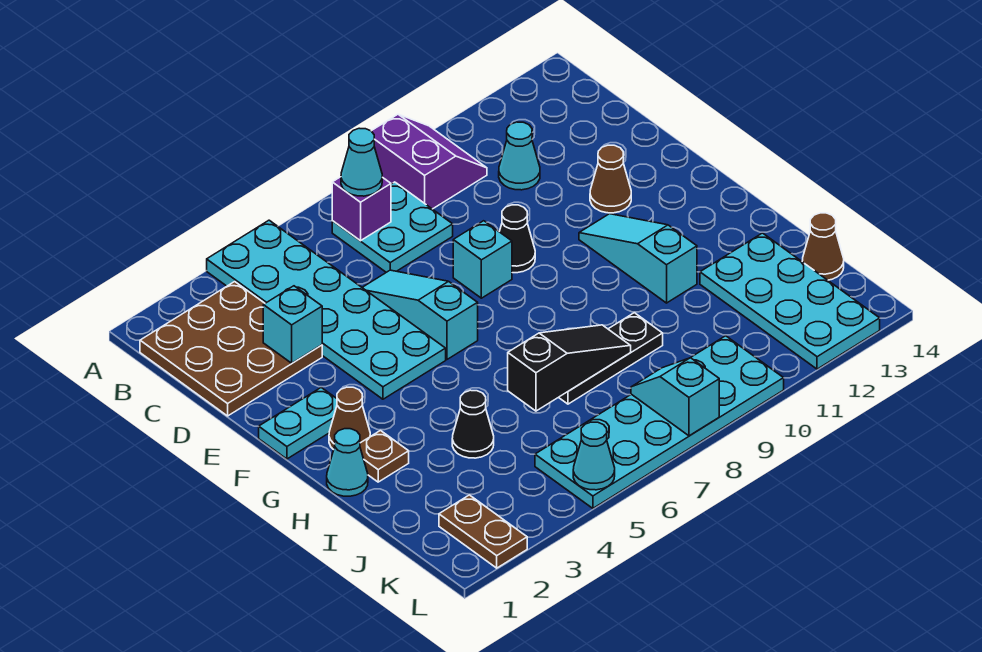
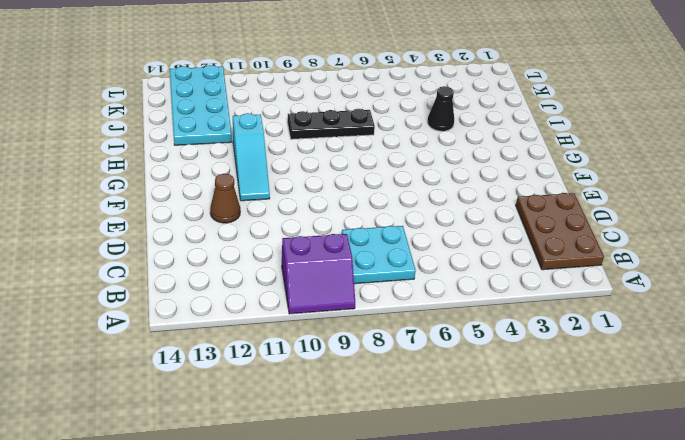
purple 2x2 slope [282,234,355,314] -> purple 2x2 slope turned to [372,114,487,209]
brown 2x3 plate [516,193,604,270] -> brown 3x3 plate [140,282,322,416]
none -> cyan 2x6 plate [207,220,446,399]
none -> cyan 1x1 cone [499,122,540,190]
none -> cyan 1x3 slope [362,270,478,359]

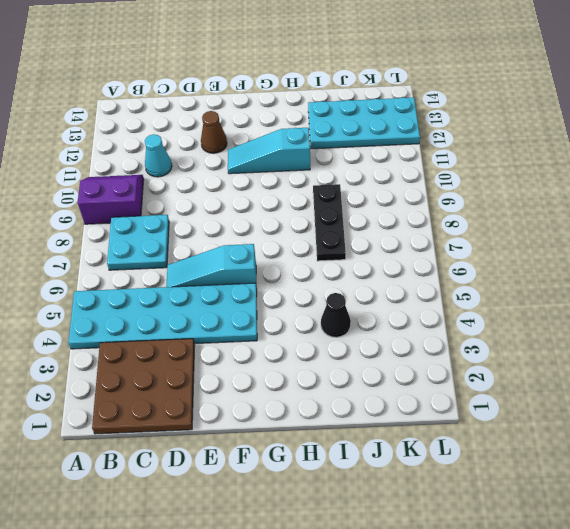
none -> cyan 1x1 brick [453,221,512,298]
none -> black 1x1 cone [499,205,535,273]
none -> cyan 1x2 plate [259,388,337,459]

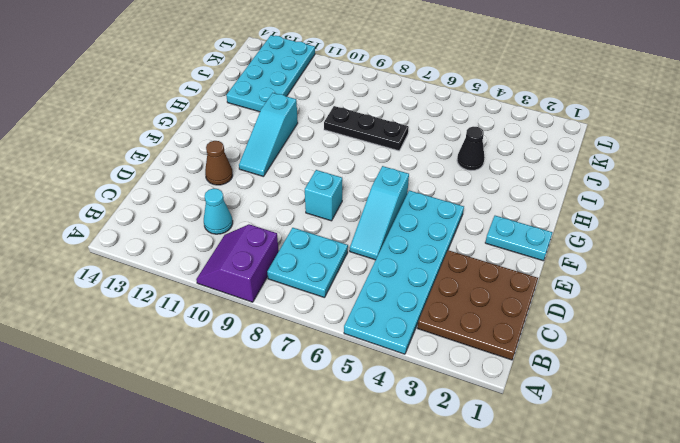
none -> black 1x1 cone [499,205,535,273]
none -> brown 1x1 cone [329,387,370,450]
none -> cyan 1x1 cone [327,429,368,496]

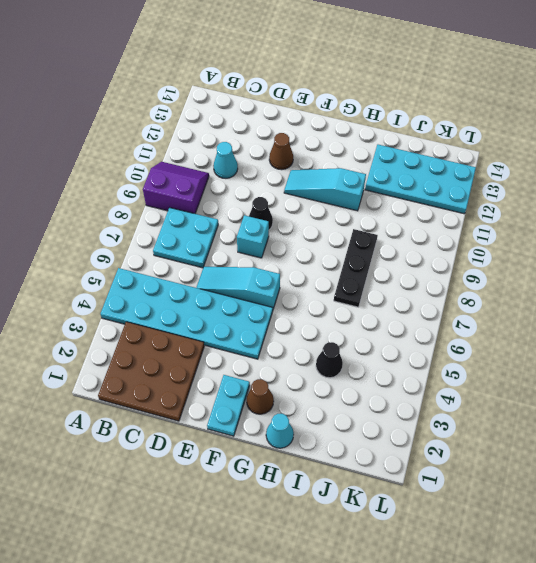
none -> brown 1x1 plate [360,431,409,482]
none -> brown 1x1 cone [802,213,844,280]
none -> brown 1x2 plate [439,495,527,568]

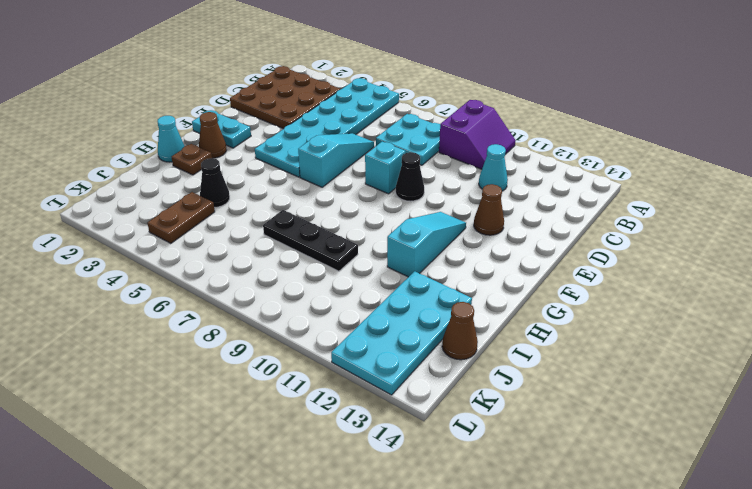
brown 1x2 plate [147,192,215,243] -> brown 1x2 plate moved to [439,495,527,568]
none -> cyan 2x6 plate [535,336,784,508]
none -> purple 1x1 brick [332,177,391,241]
none -> cyan 1x1 brick [263,286,322,363]

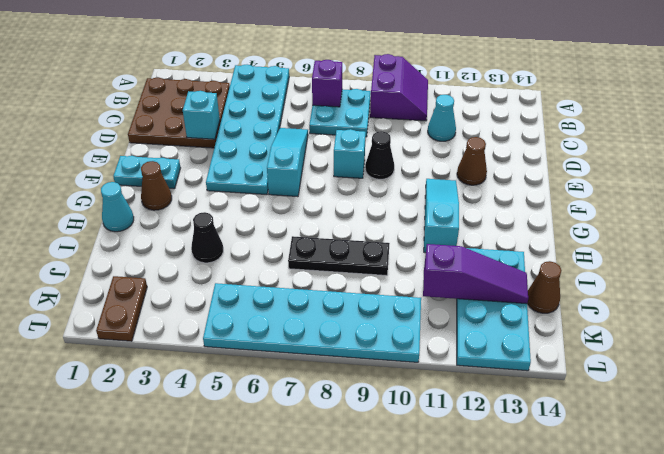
purple 1x3 slope [423,244,528,304] -> none
none -> brown 1x1 plate [360,431,409,482]
none -> black 1x3 slope [508,325,631,411]
none -> cyan 1x2 slope [631,358,719,436]

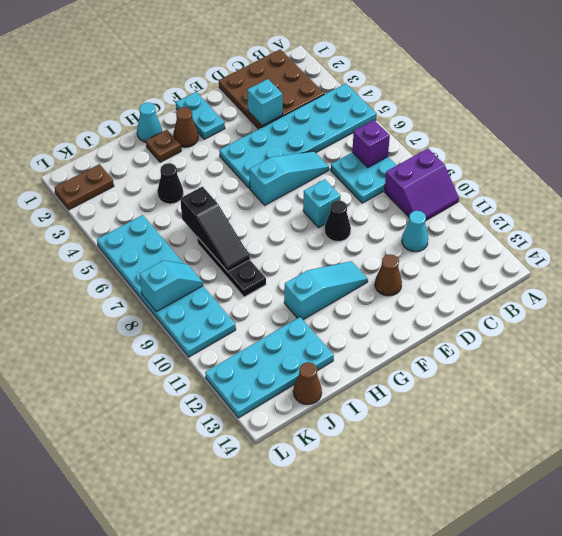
none -> cyan 1x1 cone [573,422,615,490]
none -> cyan 1x1 cone [341,128,382,196]

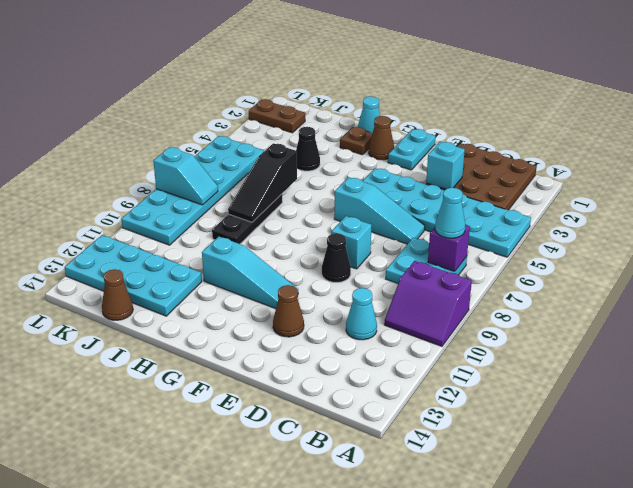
none -> cyan 1x1 cone [573,422,615,490]

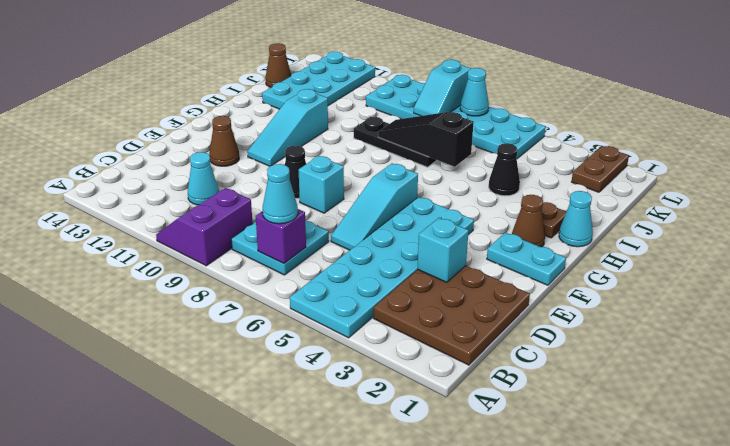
cyan 1x1 cone [460,68,489,116] -> cyan 1x1 cone moved to [573,422,615,490]

